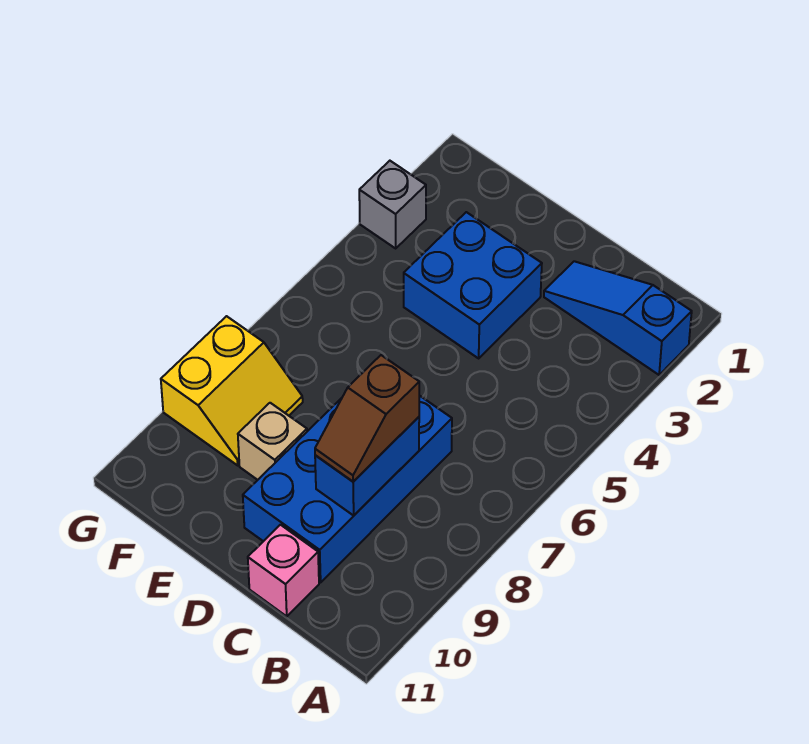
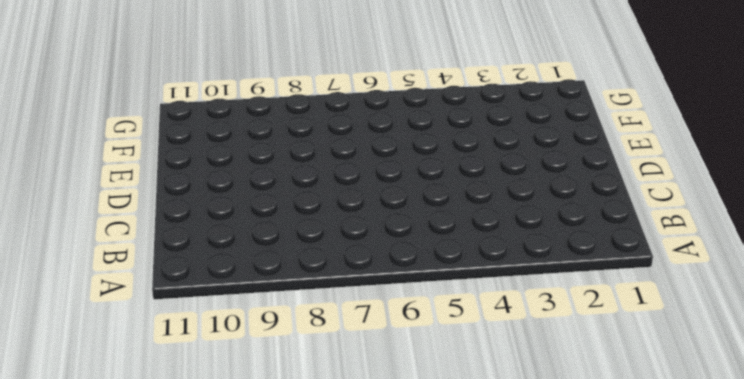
none -> blue 1x3 slope [544,261,692,375]
none -> blue 2x4 brick [243,395,452,582]

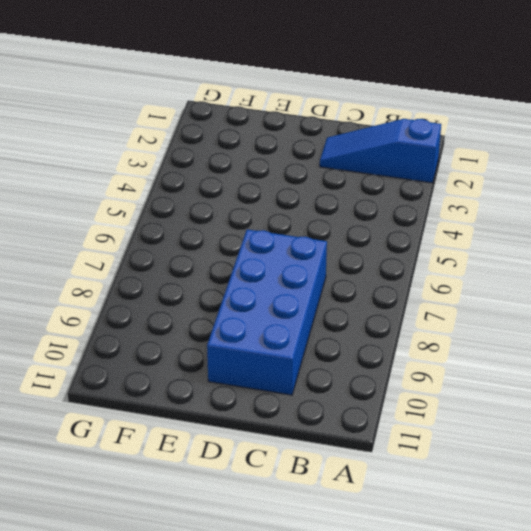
none -> pink 1x1 brick [248,525,319,616]
none -> blue 2x2 brick [404,212,542,358]

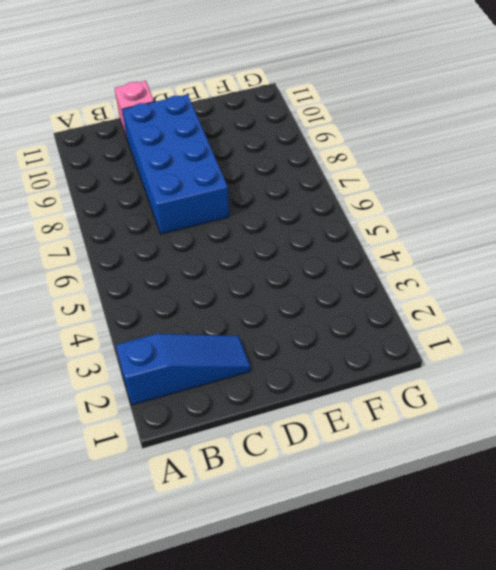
none -> blue 2x2 brick [404,212,542,358]
none -> tan 1x1 brick [238,403,307,480]

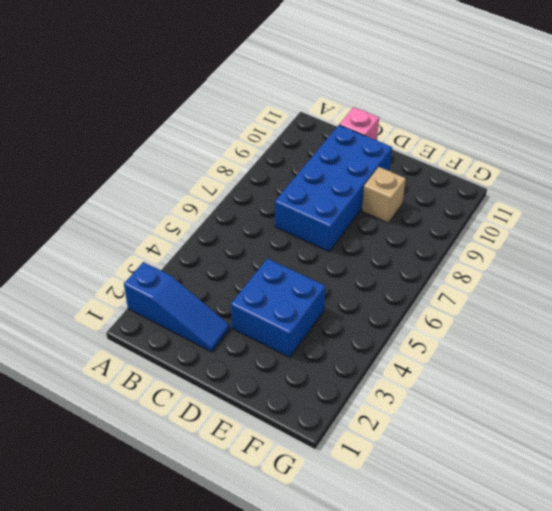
none -> yellow 2x2 slope [161,316,303,465]
none -> grey 1x1 brick [359,161,426,248]

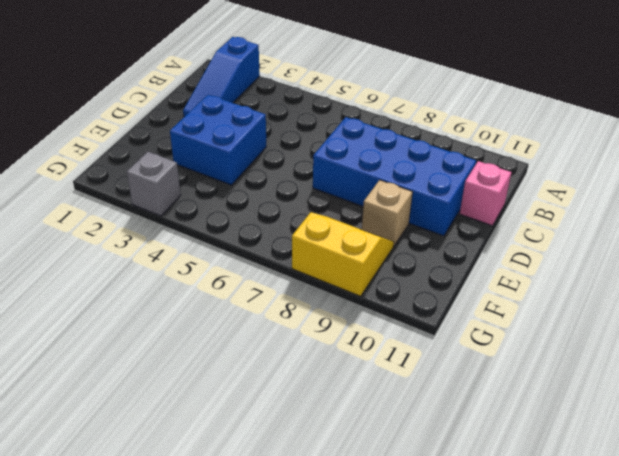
none -> blue 1x2 brick [315,417,419,515]
none -> brown 1x2 slope [315,355,419,481]

